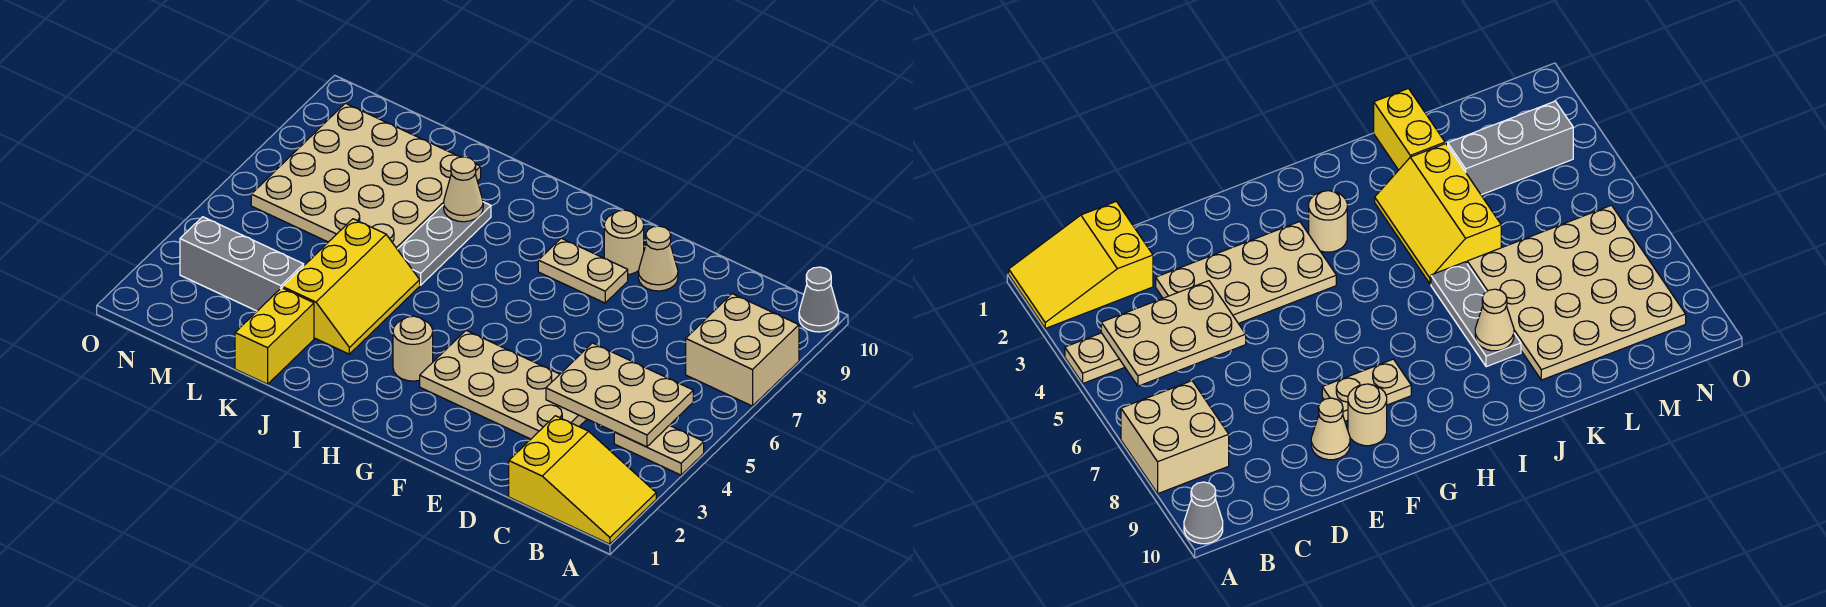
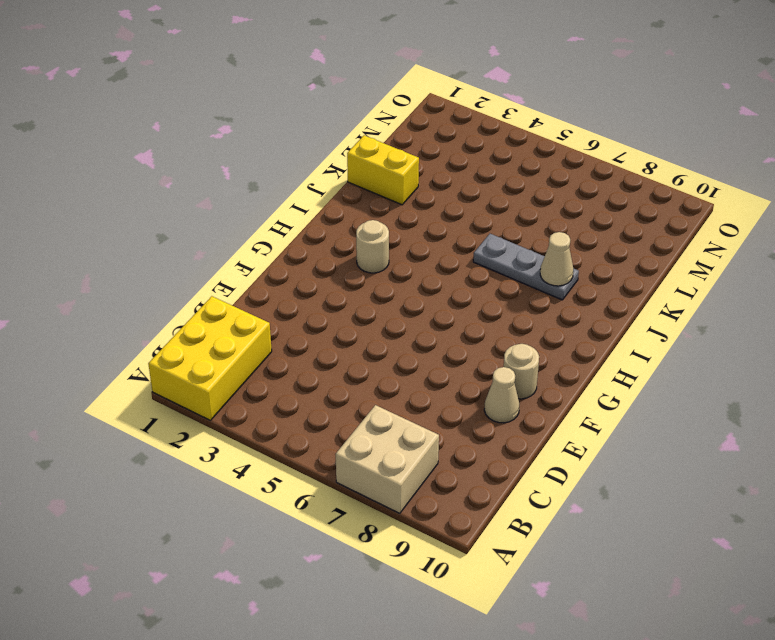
yellow 2x3 brick [148,296,272,420] -> yellow 2x3 slope [509,416,656,544]
none -> tan 1x2 plate [614,425,704,475]
none -> grey 1x1 cone [799,267,839,332]
none -> tan 2x4 plate [420,331,587,439]

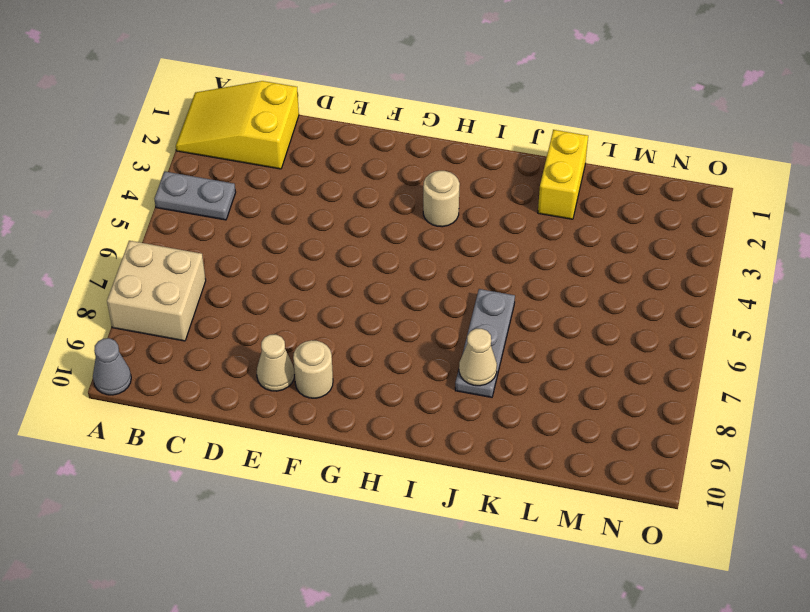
grey 1x2 plate [154,171,236,220] -> tan 1x2 plate [614,425,704,475]
none -> tan 2x4 plate [420,331,587,439]
none -> tan 1x2 plate [538,238,628,303]
none -> yellow 2x3 slope [283,219,420,354]

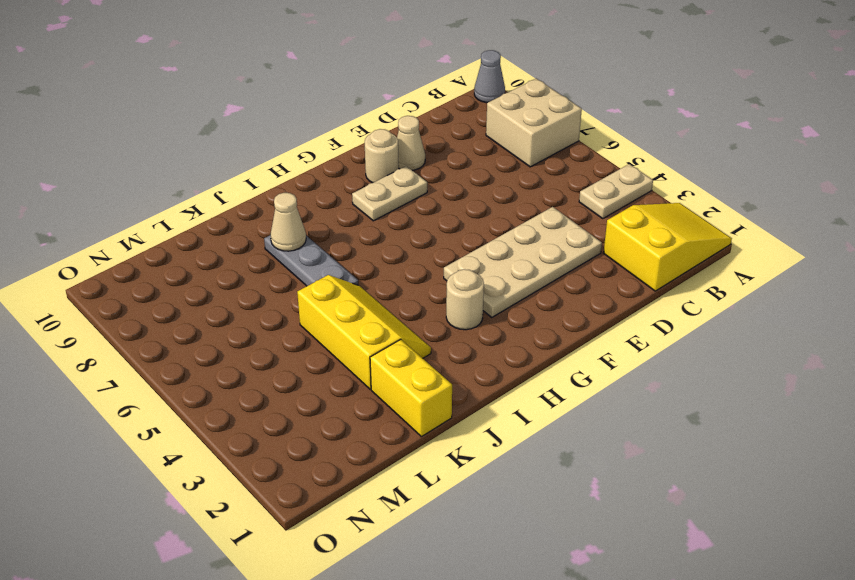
none -> tan 4x4 plate [251,103,481,249]
none -> grey 1x3 brick [180,217,304,311]
none -> tan 2x3 plate [546,343,693,447]

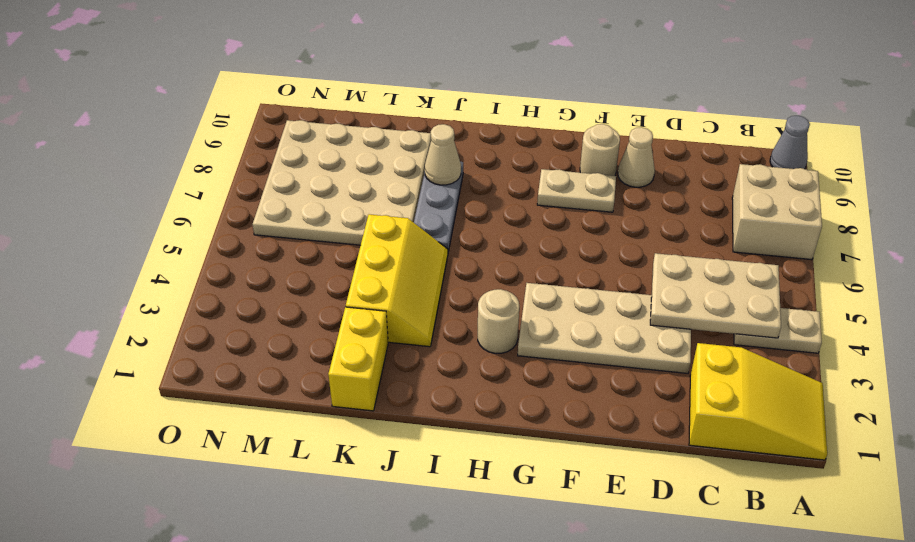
none -> grey 1x3 brick [180,217,304,311]

